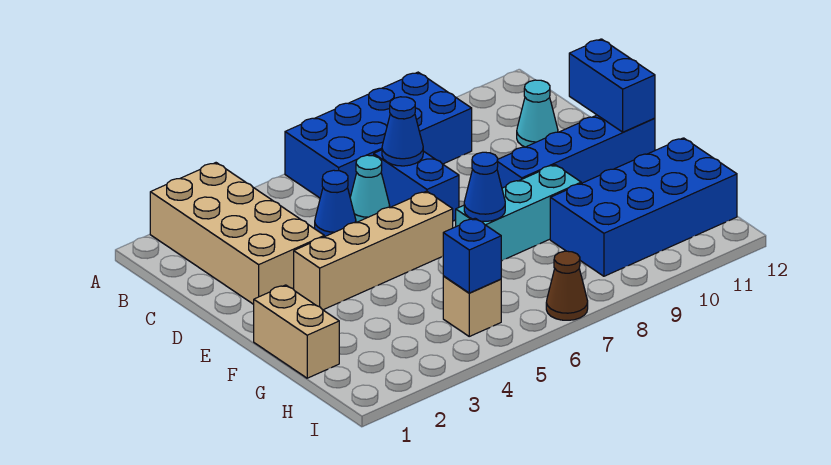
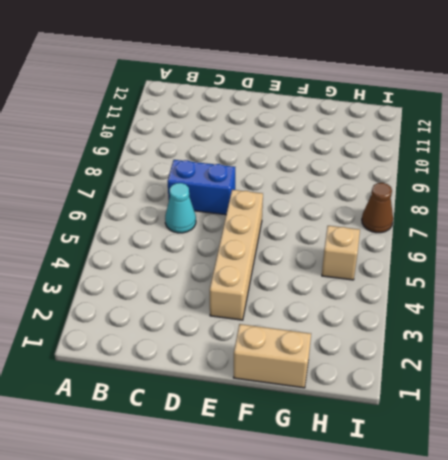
none -> tan 2x4 brick [150,163,324,304]
none -> blue 2x4 brick [285,72,472,198]
none -> blue 1x1 cone [315,170,356,237]

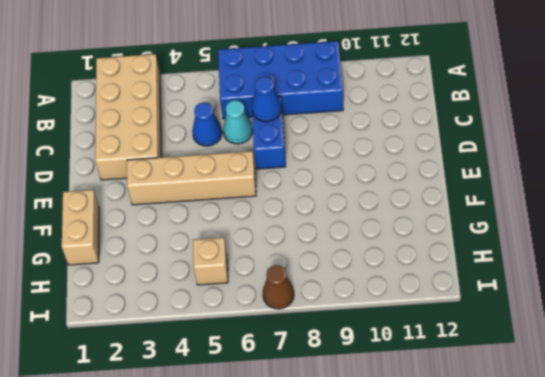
none -> cyan 1x1 cone [517,80,558,147]
none -> blue 1x4 brick [497,115,655,188]
none -> cyan 1x3 brick [456,165,581,261]

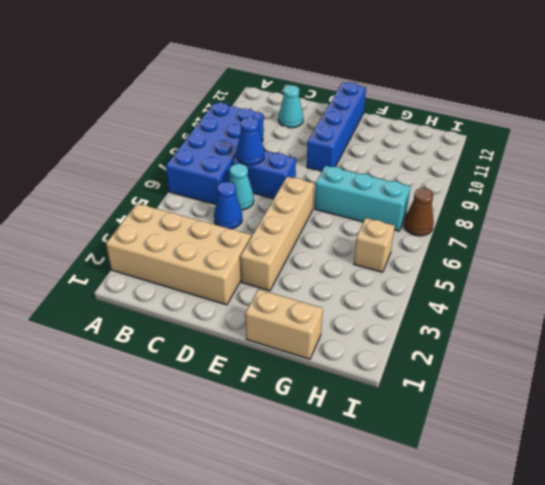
cyan 1x3 brick [315,166,411,231] -> cyan 1x3 brick turned to [456,165,581,261]
none -> blue 2x4 brick [550,138,737,276]
none -> blue 1x2 brick [569,39,655,132]
none -> blue 1x1 cone [464,152,505,221]

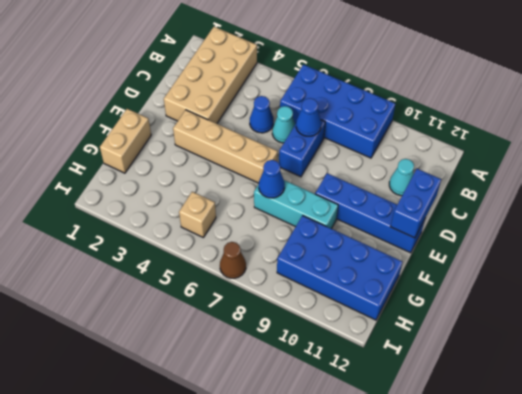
none -> blue 1x1 brick [443,218,501,293]

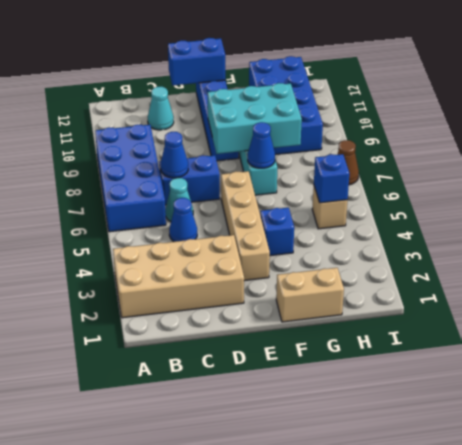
cyan 2x3 brick [208,83,302,154] -> none
blue 1x1 brick [260,208,294,256] -> none

